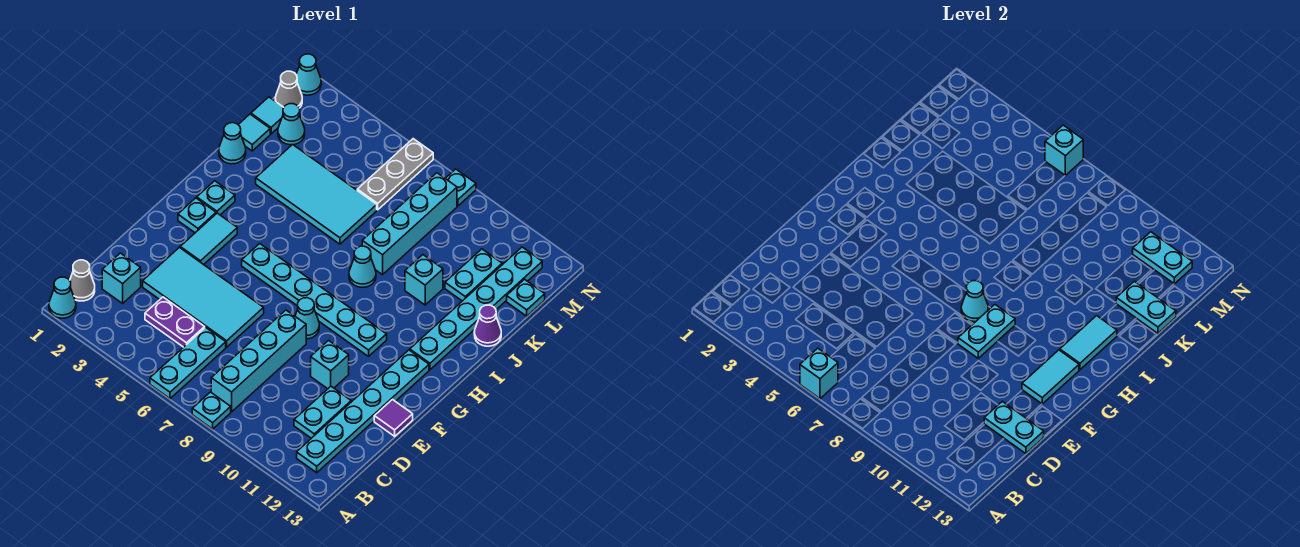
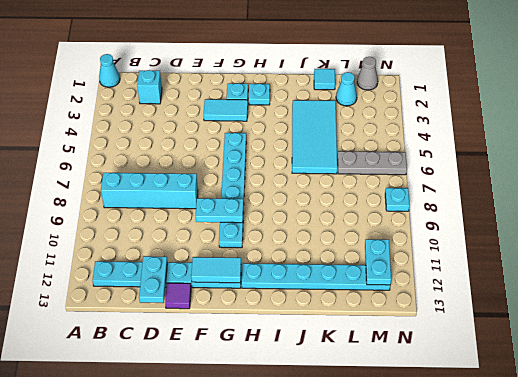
none -> cyan 1x3 plate [150,327,226,399]
none -> cyan 1x1 plate [192,392,231,429]
none -> grey 1x1 cone [70,260,95,301]
none -> purple 1x2 plate [145,297,205,347]

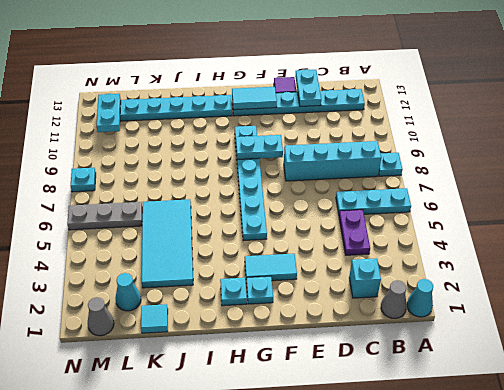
none -> cyan 1x2 plate [294,386,351,438]
none -> cyan 2x4 tile [143,247,264,347]
none -> cyan 1x1 brick [311,340,349,389]
none -> cyan 1x1 cone [295,298,319,339]

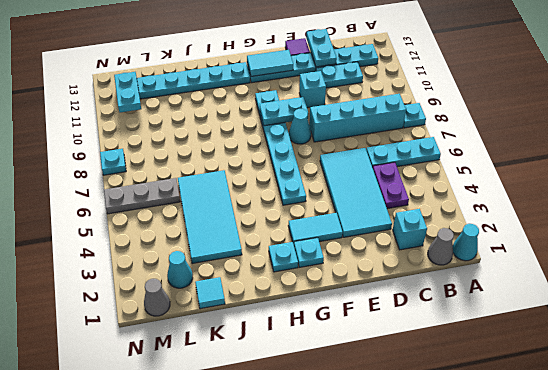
none -> cyan 1x1 cone [349,246,376,287]
none -> cyan 1x1 cone [219,123,246,164]
none -> cyan 1x4 brick [362,173,457,275]
none -> cyan 1x1 brick [405,255,443,305]

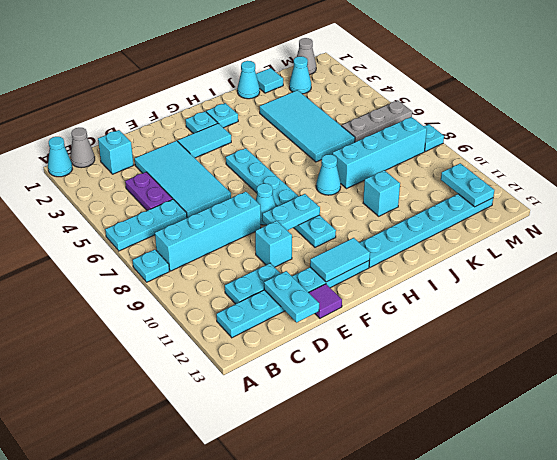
none -> purple 1x1 cone [474,305,501,346]
none -> cyan 1x2 plate [445,249,502,301]
none -> cyan 1x1 tile [251,97,284,134]
none -> cyan 1x1 plate [507,279,545,316]

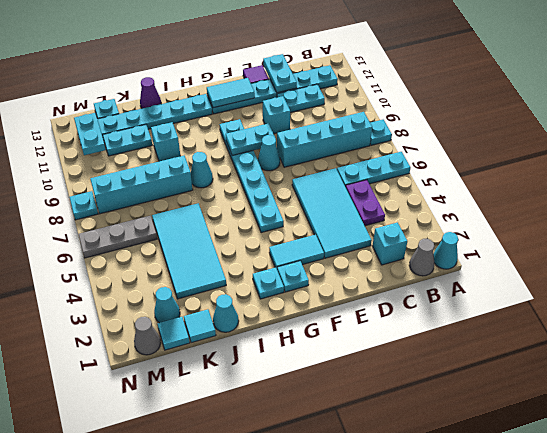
none -> cyan 1x1 cone [296,54,321,95]
none -> cyan 1x1 brick [800,348,838,399]
none -> cyan 1x1 cone [961,281,988,322]
none -> cyan 1x2 tile [1060,316,1117,370]

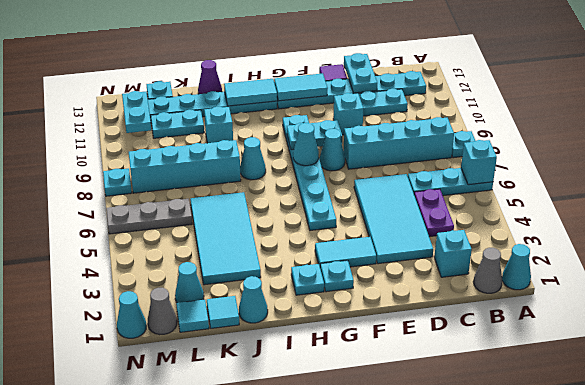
none -> cyan 1x2 plate [1116,281,1176,333]
none -> cyan 1x1 brick [1045,125,1083,175]

